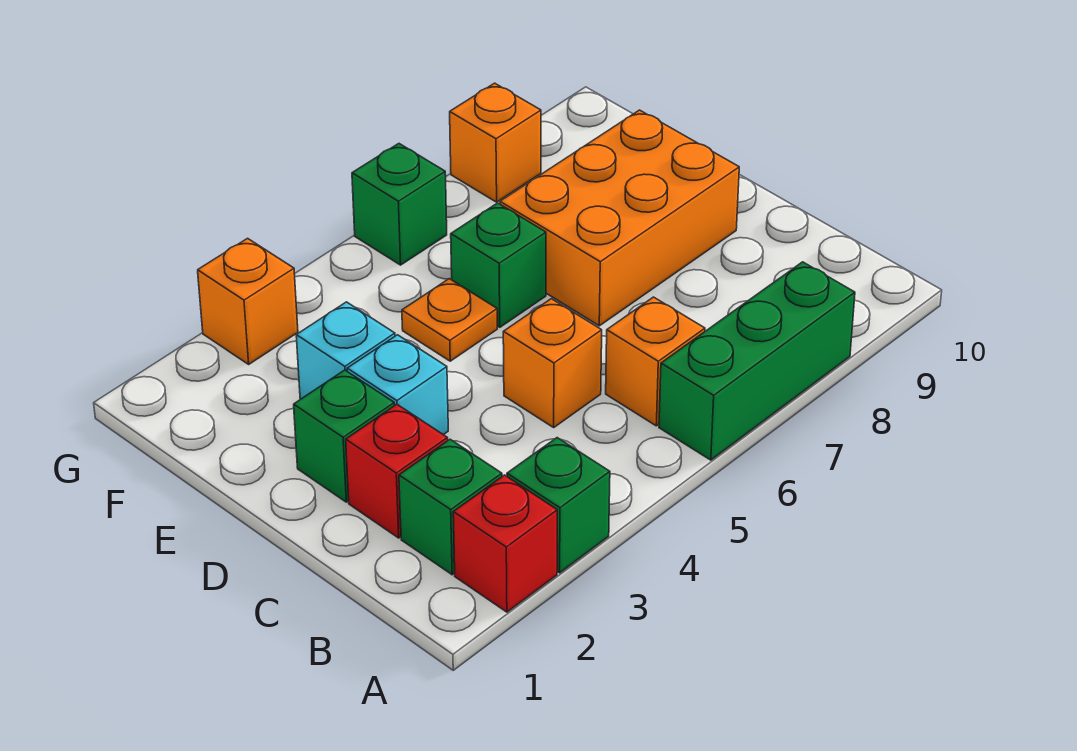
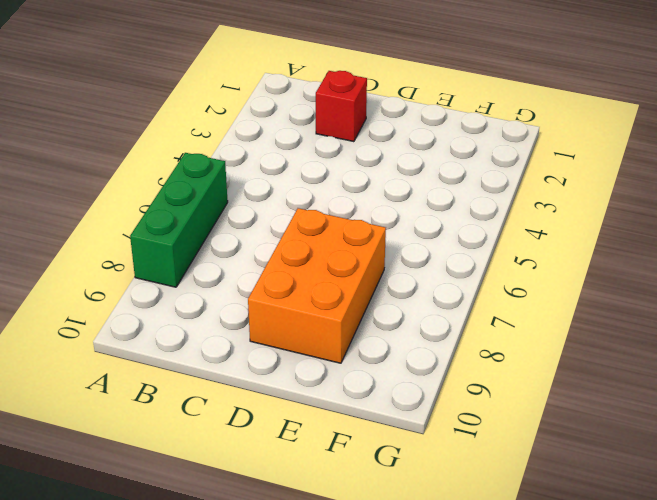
none -> red 1x1 brick [453,475,557,612]
none -> green 1x1 brick [507,438,610,573]
none -> green 1x1 brick [399,439,502,575]

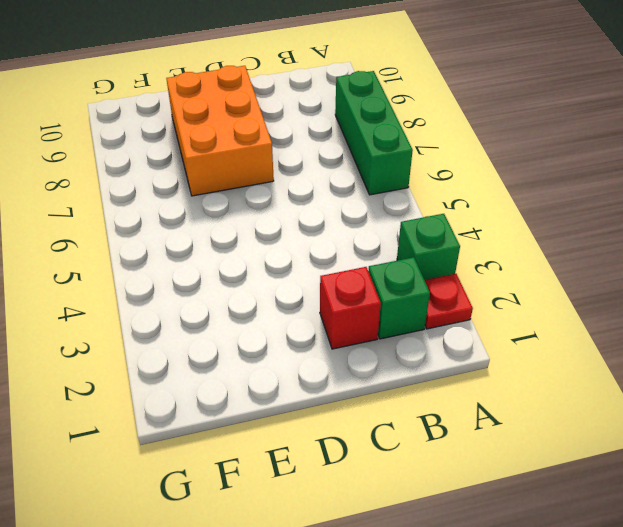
red 1x1 plate [425,274,473,329] -> red 1x1 brick [453,475,557,612]
none -> orange 1x1 brick [606,297,705,426]
none -> orange 1x1 brick [503,299,602,427]
none -> green 1x1 brick [294,370,394,502]

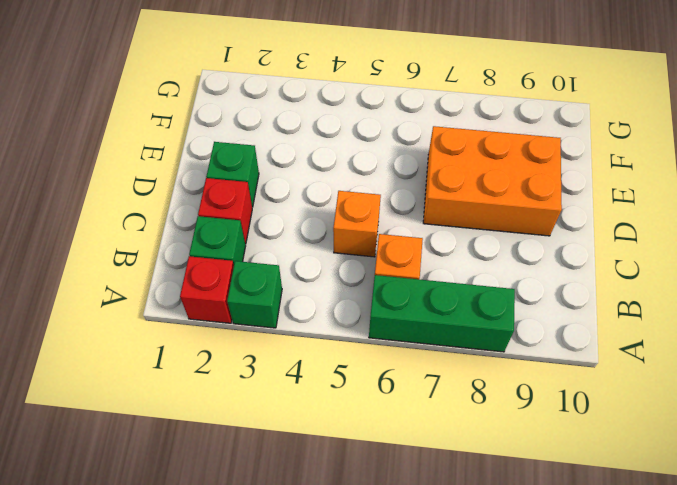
none -> cyan 1x1 brick [347,335,448,435]
none -> cyan 1x1 brick [296,302,395,399]
none -> orange 1x1 plate [402,279,497,361]

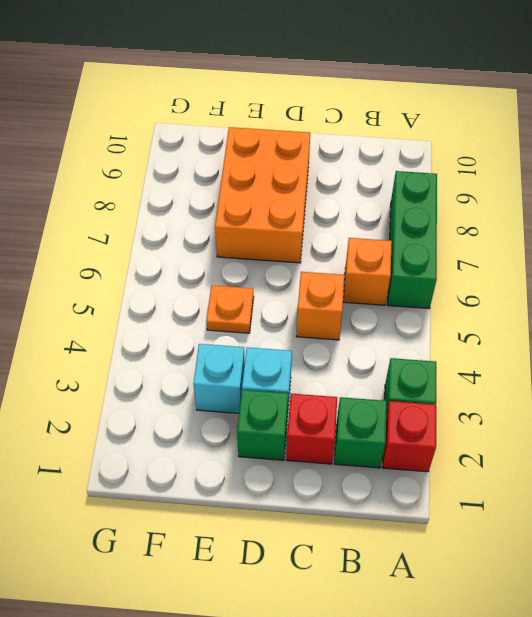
none -> green 1x1 brick [451,203,546,327]
none -> orange 1x1 brick [198,238,298,364]
none -> green 1x1 brick [352,144,447,265]

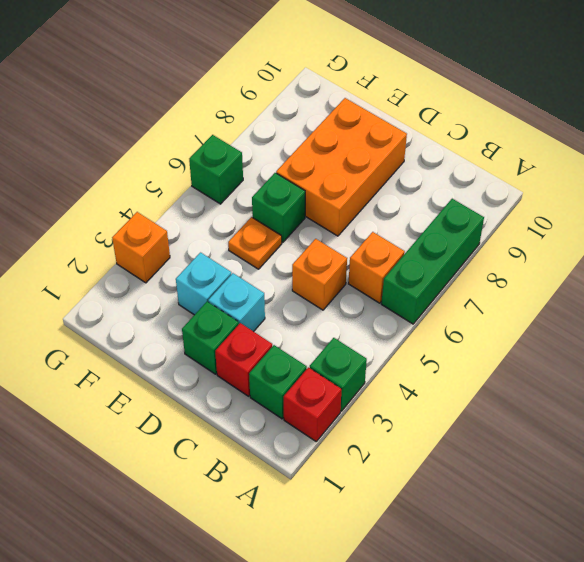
none -> orange 1x1 brick [450,83,541,202]

